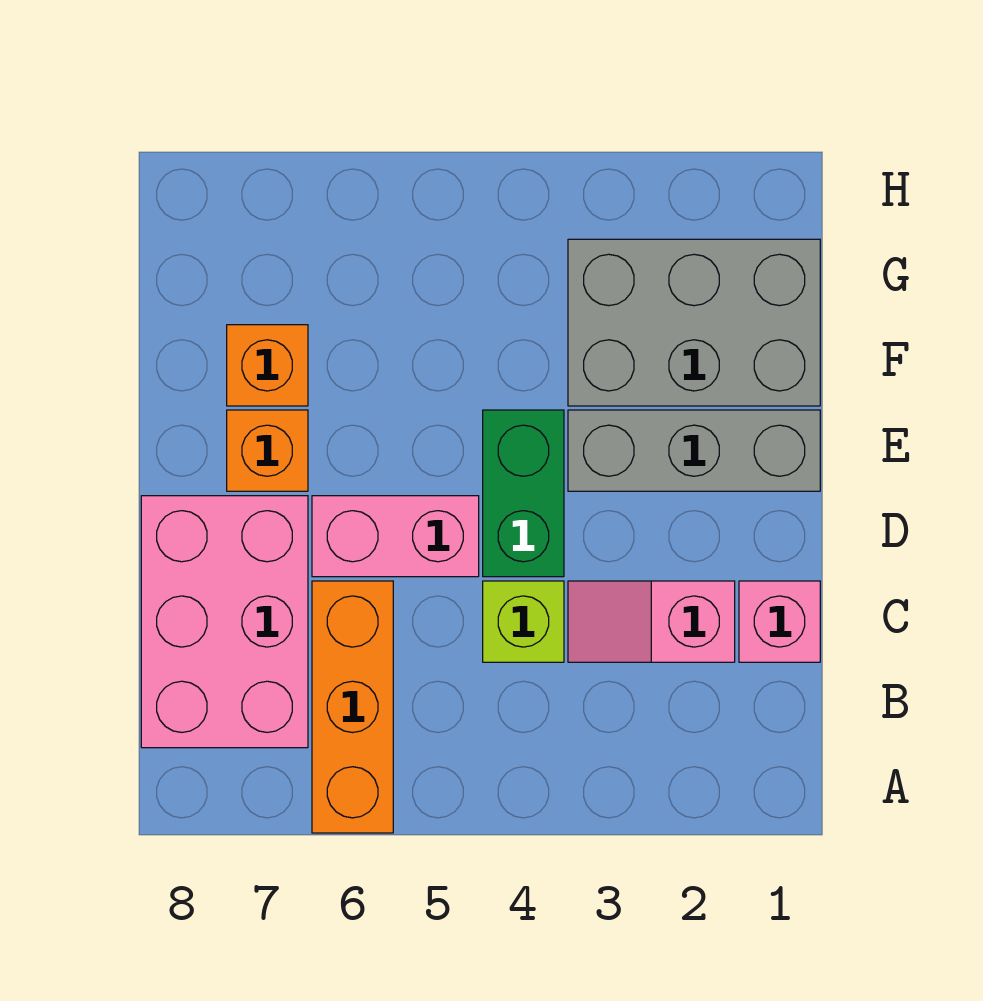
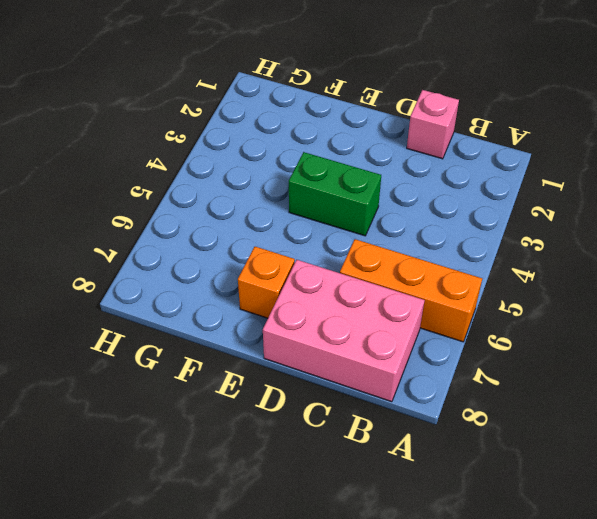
none -> pink 1x2 slope [568,581,735,662]
none -> lime 1x1 brick [483,581,564,662]

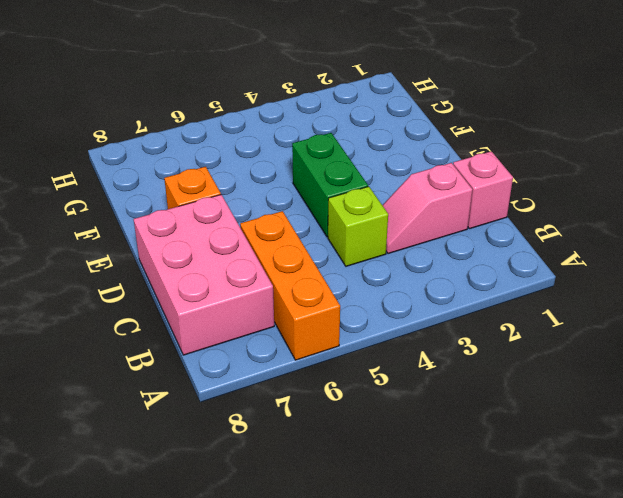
none -> pink 1x2 brick [312,496,479,577]
none -> grey 1x3 brick [568,410,820,491]

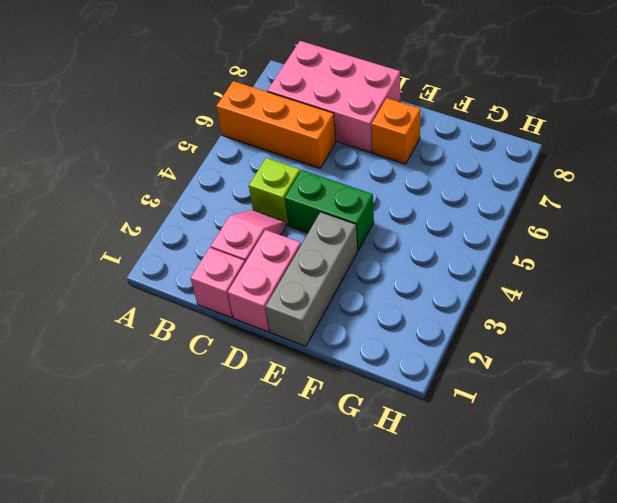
pink 1x2 brick [228,230,301,332] -> pink 1x2 brick moved to [312,496,479,577]
none -> grey 2x3 brick [568,239,820,406]
none -> orange 1x1 brick [227,325,308,406]

